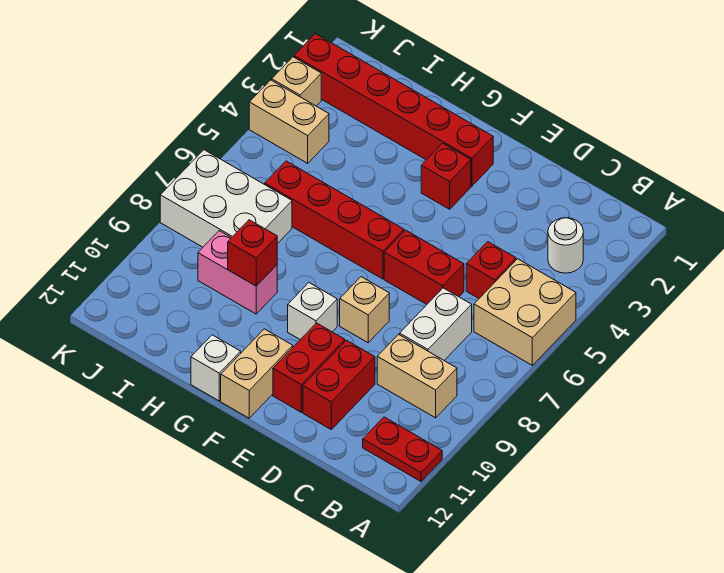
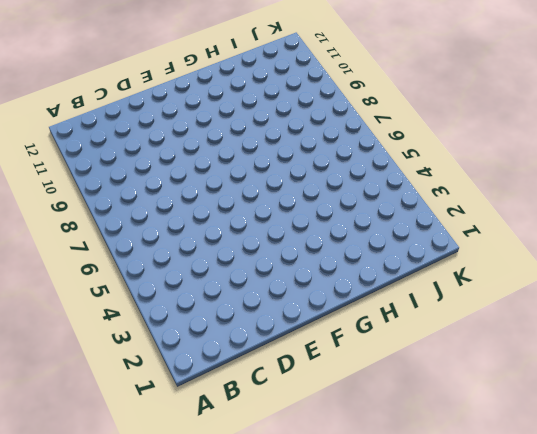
none -> tan 2x2 brick [474,259,576,365]
none -> red 1x2 plate [363,417,442,481]
none -> white 1x1 round brick [548,218,583,273]

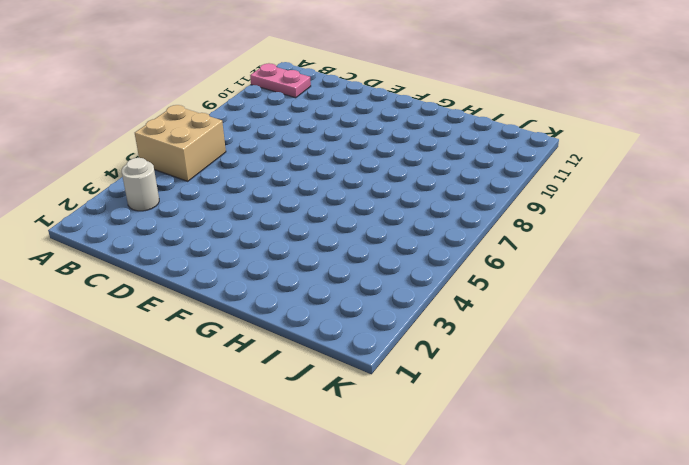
pink 1x2 plate [250,63,311,98] -> red 1x2 plate [363,417,442,481]
none -> tan 1x2 brick [377,334,457,418]
none -> red 1x1 brick [466,242,516,298]
none -> white 1x2 brick [400,288,472,360]

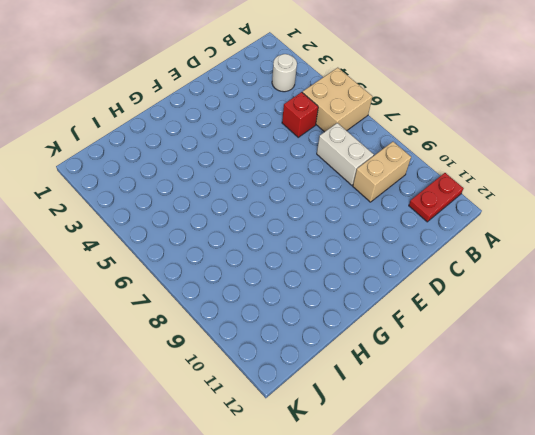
none -> red 1x2 brick [384,230,464,304]
none -> red 1x2 brick [303,340,375,429]
none -> tan 1x1 brick [340,277,389,343]

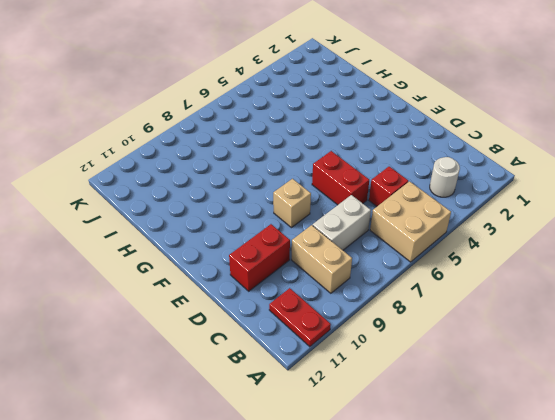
none -> red 1x2 brick [273,323,345,412]
none -> red 1x6 brick [294,34,493,186]
none -> red 1x1 brick [421,143,471,209]

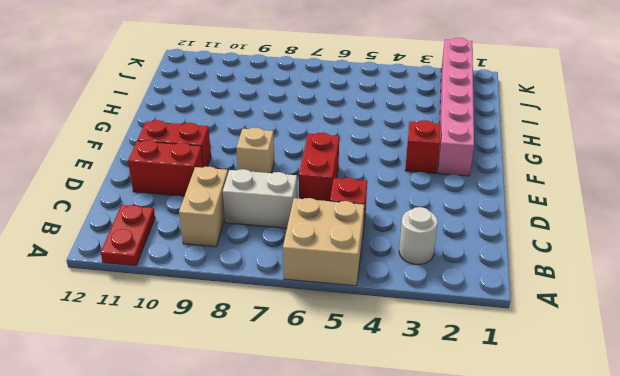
pink 1x6 brick [438,38,474,176] -> red 1x6 brick [294,34,493,186]
none -> red 1x4 brick [265,161,404,279]
none -> white 1x1 brick [288,283,337,340]
none -> tan 1x2 brick [221,329,293,418]

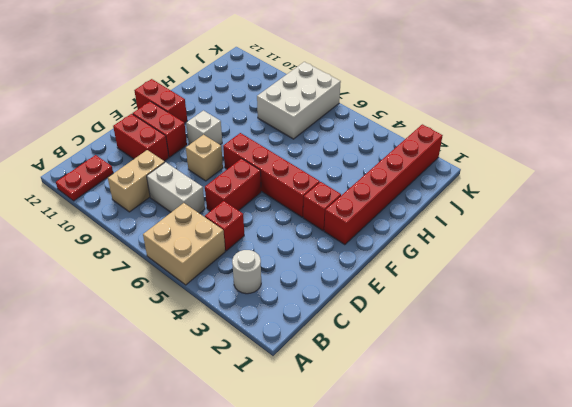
red 1x4 brick [223,133,320,217] -> red 1x4 brick turned to [265,161,404,279]
red 1x2 brick [134,79,187,123] -> tan 1x2 brick [221,329,293,418]
none -> white 1x1 brick [191,335,241,401]
none -> pink 1x2 brick [198,231,277,314]
none -> tan 1x2 brick [249,80,329,163]

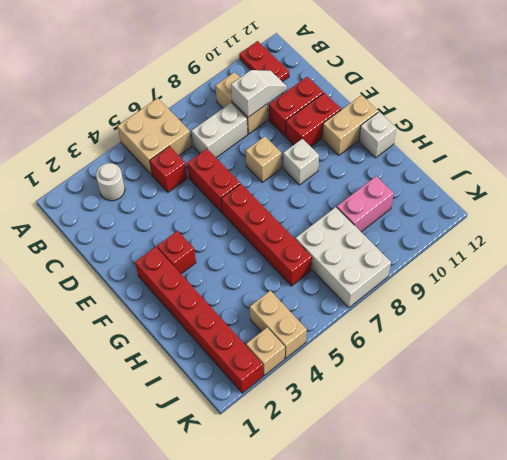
white 1x2 slope [231,70,287,117] -> none
pink 1x2 brick [337,176,394,232] -> pink 1x2 brick turned to [198,231,277,314]
none -> red 1x1 brick [228,220,277,286]

